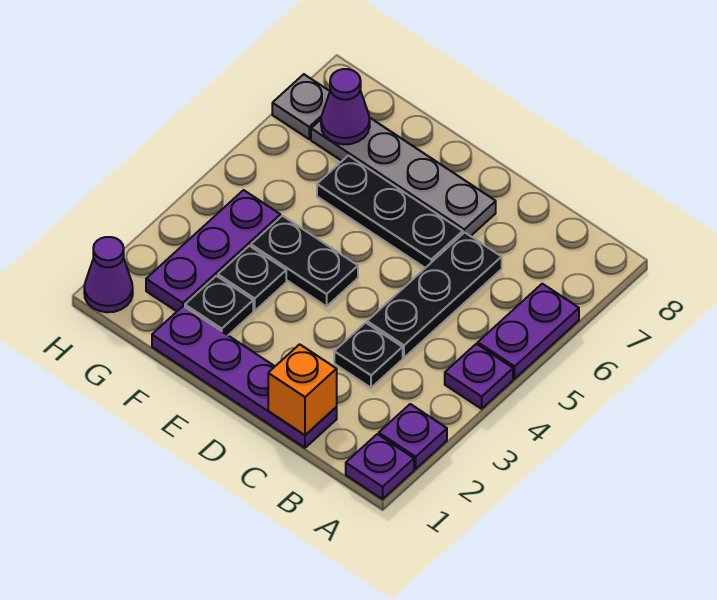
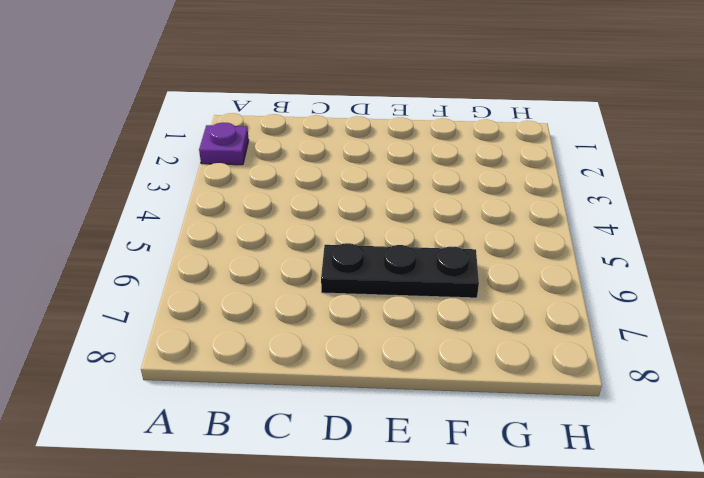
none -> purple 1x1 plate [346,434,414,499]
none -> purple 1x1 plate [445,344,513,409]
none -> purple 1x2 plate [478,284,579,379]

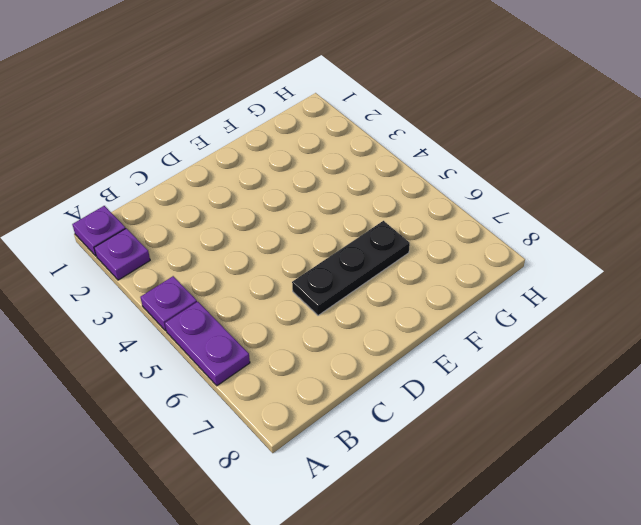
none -> purple 1x4 plate [152,306,337,448]
none -> black 1x1 plate [334,323,403,388]
none -> black 1x3 plate [367,232,502,358]

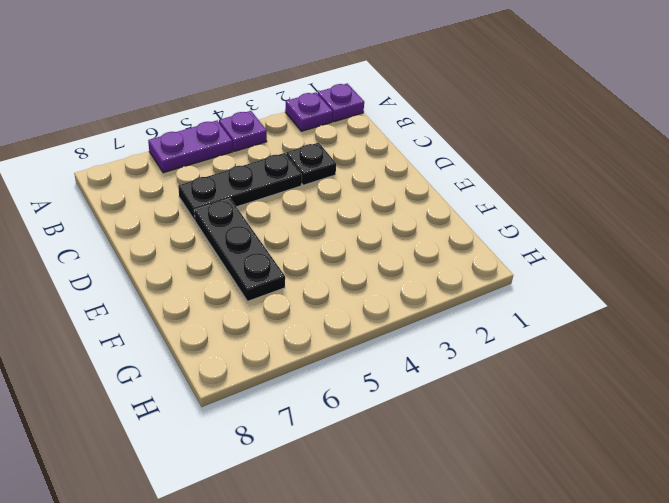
none -> purple 1x4 plate [152,306,337,448]
none -> grey 1x4 plate [311,117,496,236]
none -> black 1x2 plate [251,216,358,306]

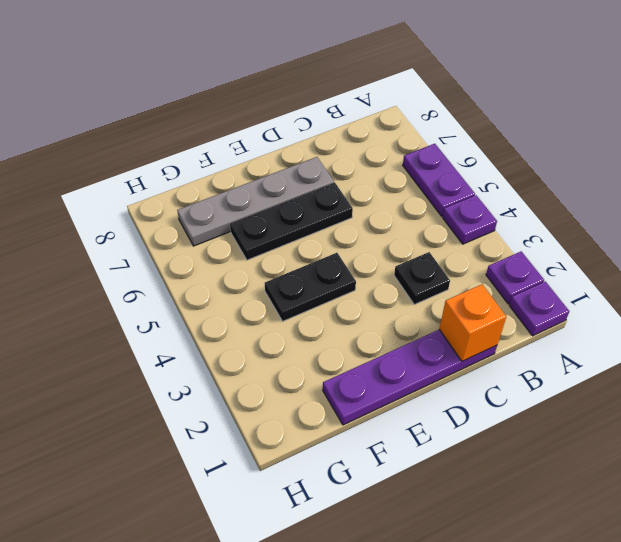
none -> black 1x3 plate [367,232,502,358]
none -> black 1x1 plate [185,276,253,335]
none -> black 1x1 plate [218,246,286,311]

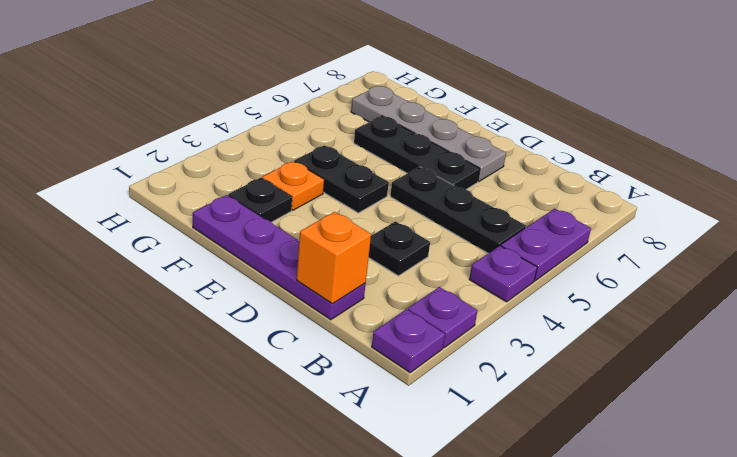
black 1x3 plate [390,167,526,253] -> black 1x3 plate turned to [367,232,502,358]
orange 1x1 plate [262,161,324,210] -> black 1x1 plate [218,246,286,311]
none -> purple 1x3 plate [146,190,280,311]
none -> purple 1x1 cone [84,237,133,312]
none -> grey 1x1 plate [272,74,330,139]

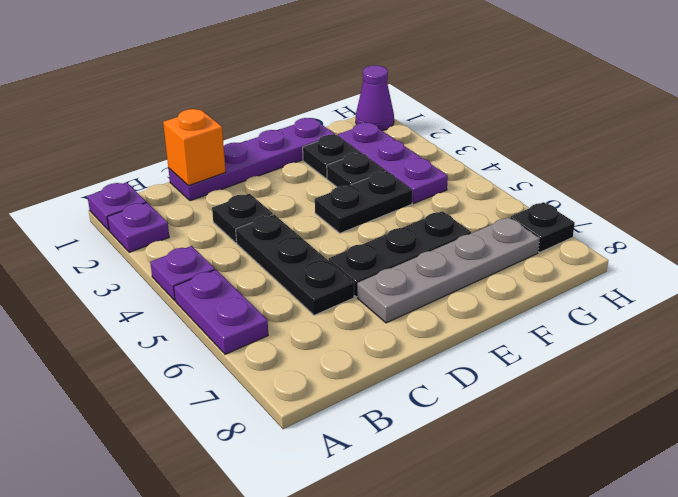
black 1x1 plate [510,202,575,252] -> grey 1x1 plate [272,74,330,139]
none -> purple 1x1 cone [321,69,370,144]

